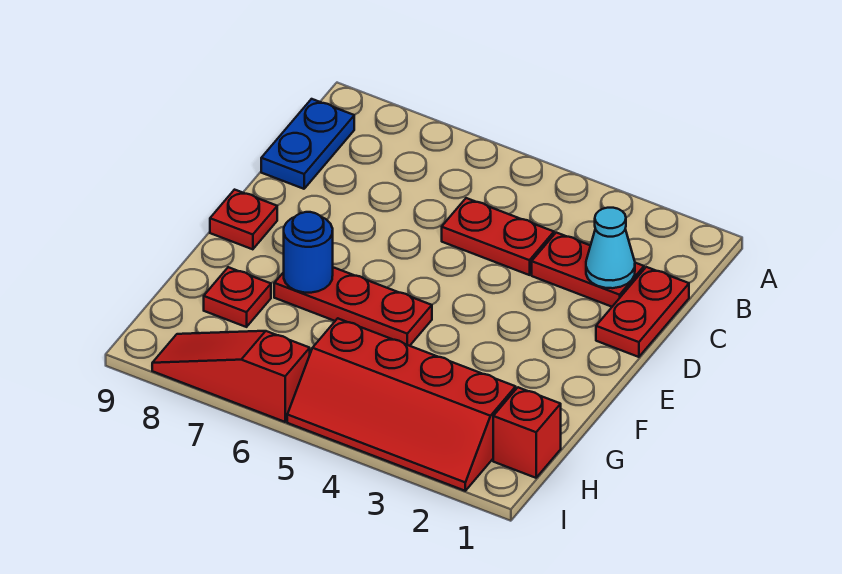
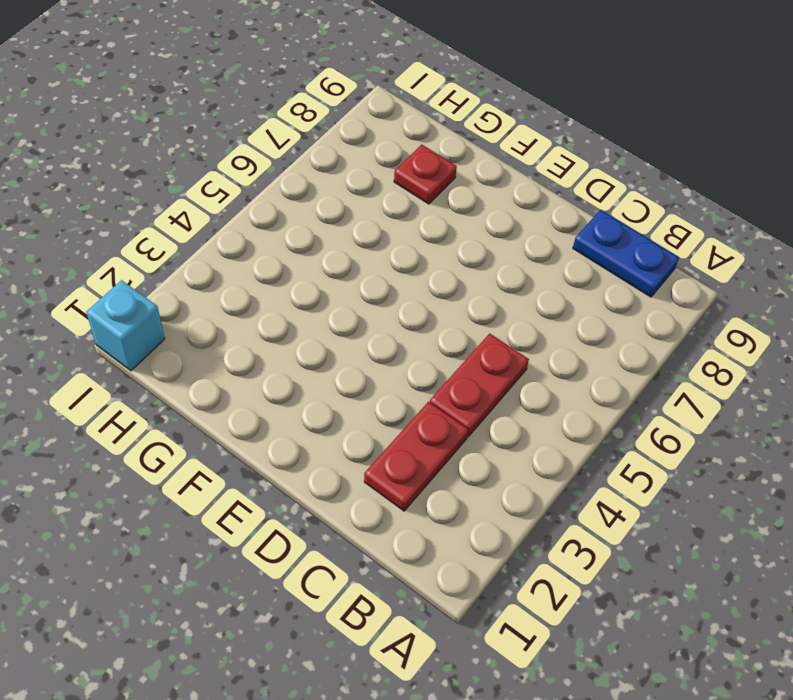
cyan 1x1 brick [86,280,165,371] -> none
none -> red 1x2 plate [596,267,689,357]
none -> red 1x1 plate [210,190,277,249]
none -> red 1x3 plate [274,267,432,346]

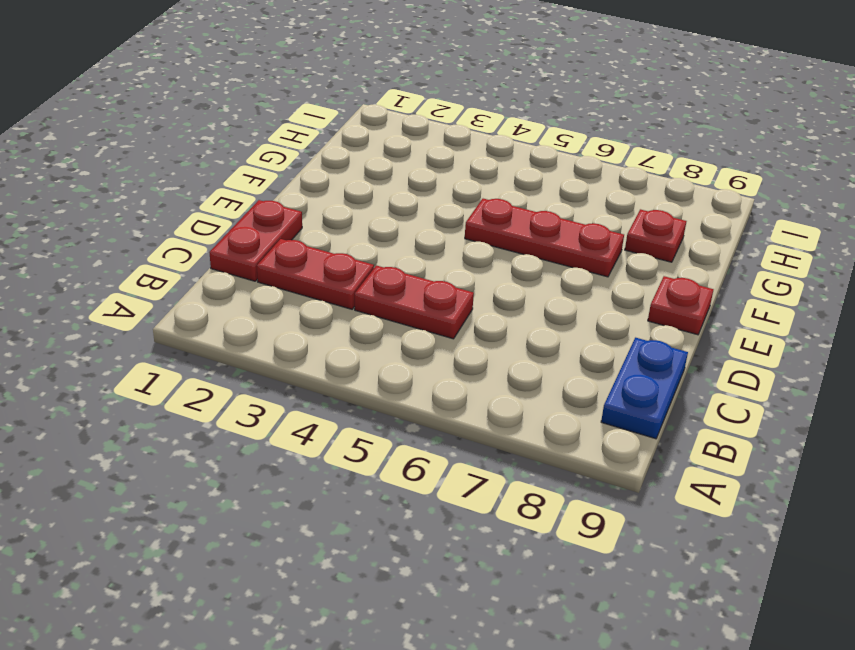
none -> red 1x1 brick [493,387,561,478]
none -> red 2x4 slope [287,318,516,491]
none -> red 1x3 slope [152,331,310,422]

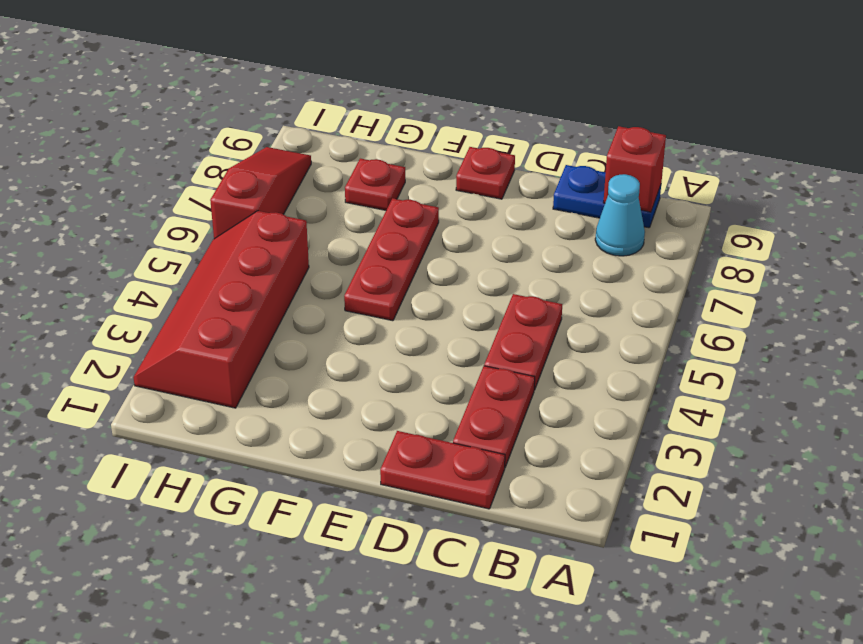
cyan 1x1 cone [595,174,645,256] -> cyan 1x1 cone moved to [586,208,635,288]
red 1x1 brick [603,126,666,212] -> red 1x1 brick moved to [493,387,561,478]
none -> blue 1x1 round brick [284,212,333,293]

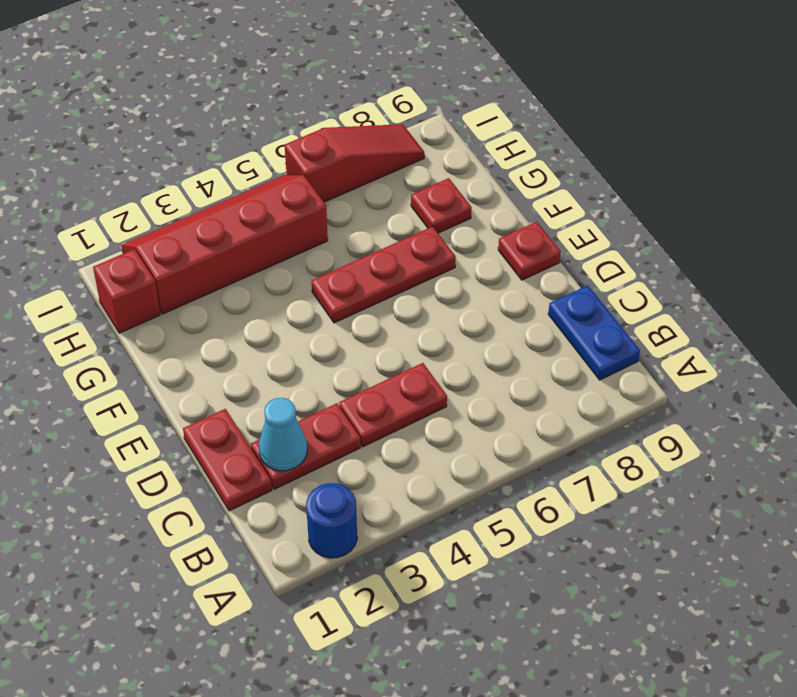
blue 1x1 round brick [306,483,357,558] -> blue 1x1 round brick moved to [284,212,333,293]

